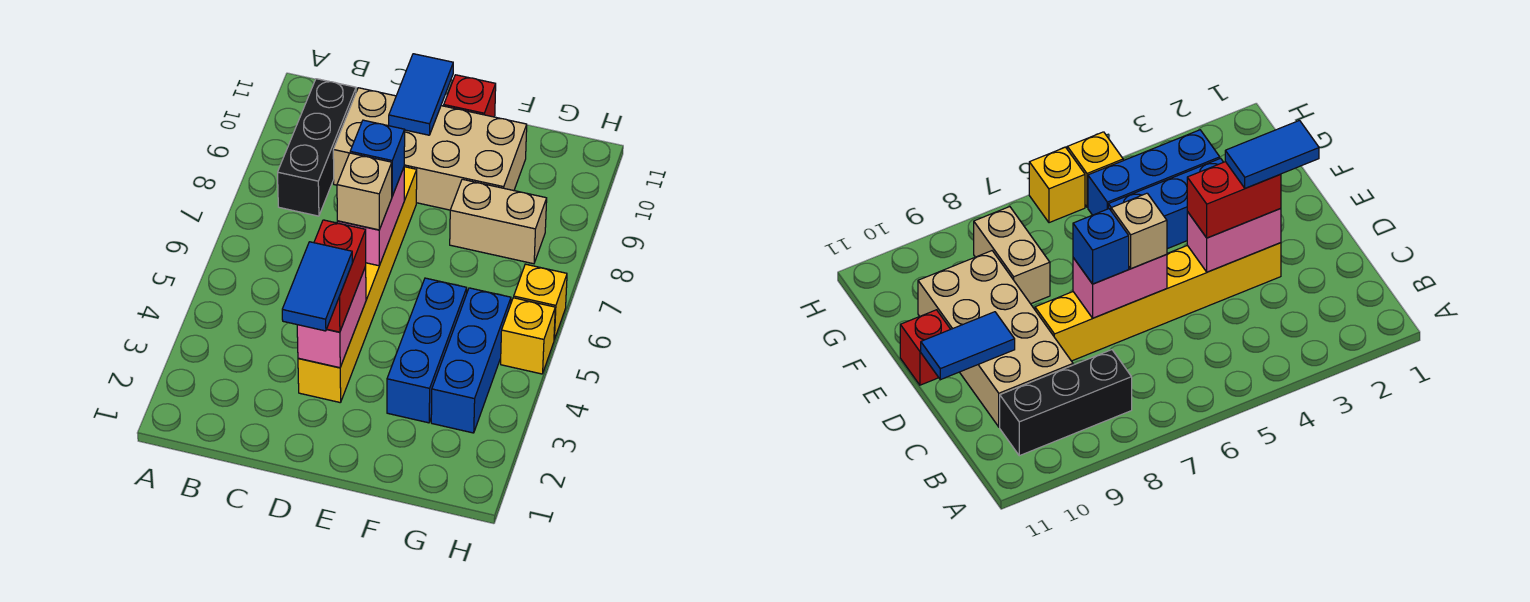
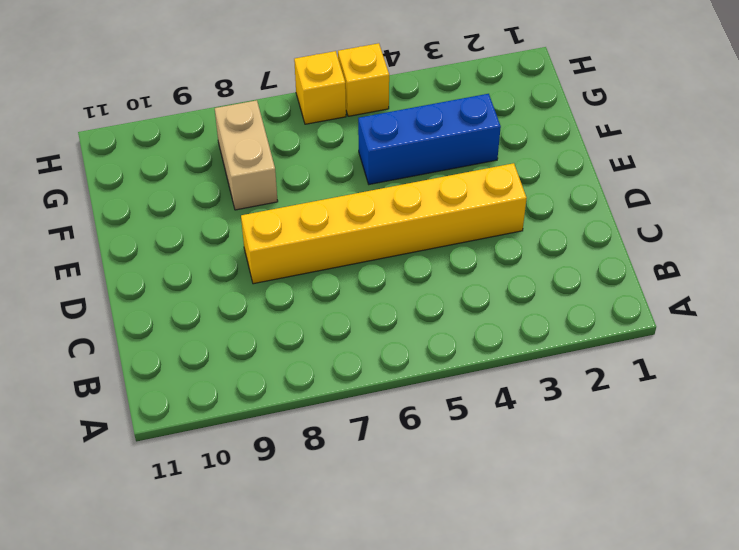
none -> black 1x3 brick [278,79,356,216]
none -> tan 2x4 brick [333,88,527,210]
none -> red 1x1 brick [444,75,496,117]

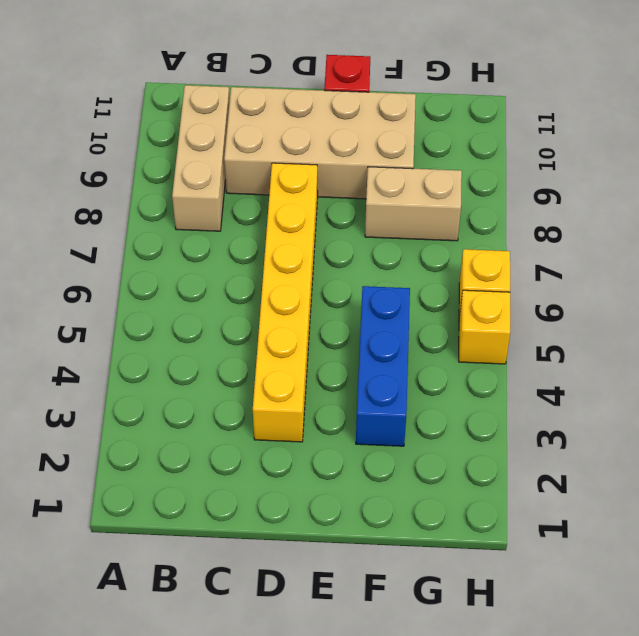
tan 1x3 brick [172,85,230,231] -> black 1x3 brick [278,79,356,216]
none -> blue 1x3 brick [431,288,511,433]
none -> pink 1x2 brick [297,267,366,368]
none -> pink 1x2 brick [337,168,404,266]

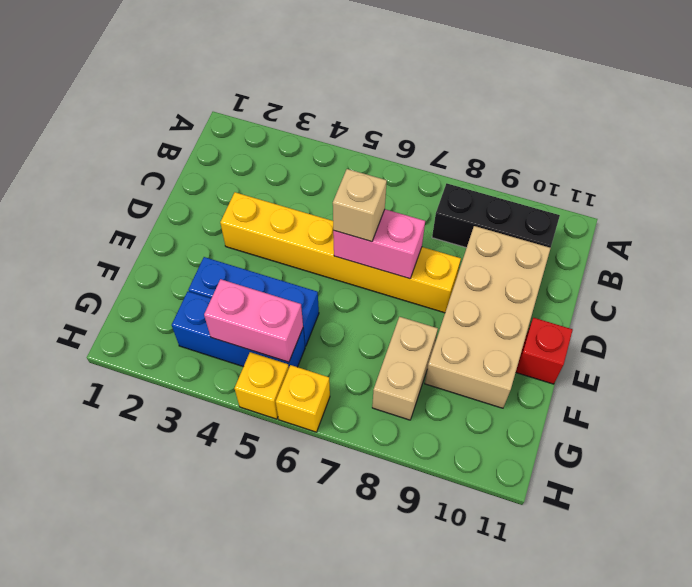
pink 1x2 brick [204,279,303,362] -> pink 1x2 brick moved to [297,267,366,368]
none -> blue 1x2 tile [389,54,453,135]
none -> red 1x2 brick [314,220,366,332]
none -> blue 1x1 brick [350,120,405,196]

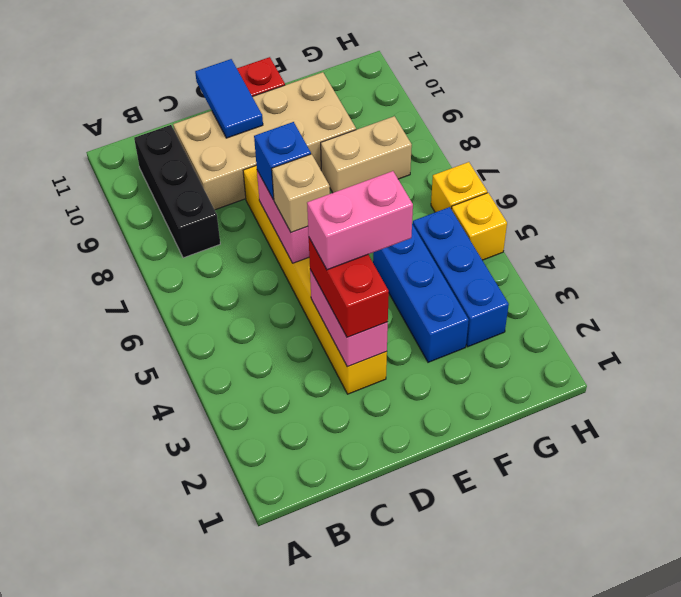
pink 1x2 brick [307,171,413,270] -> none
none -> blue 1x2 tile [282,242,352,331]

